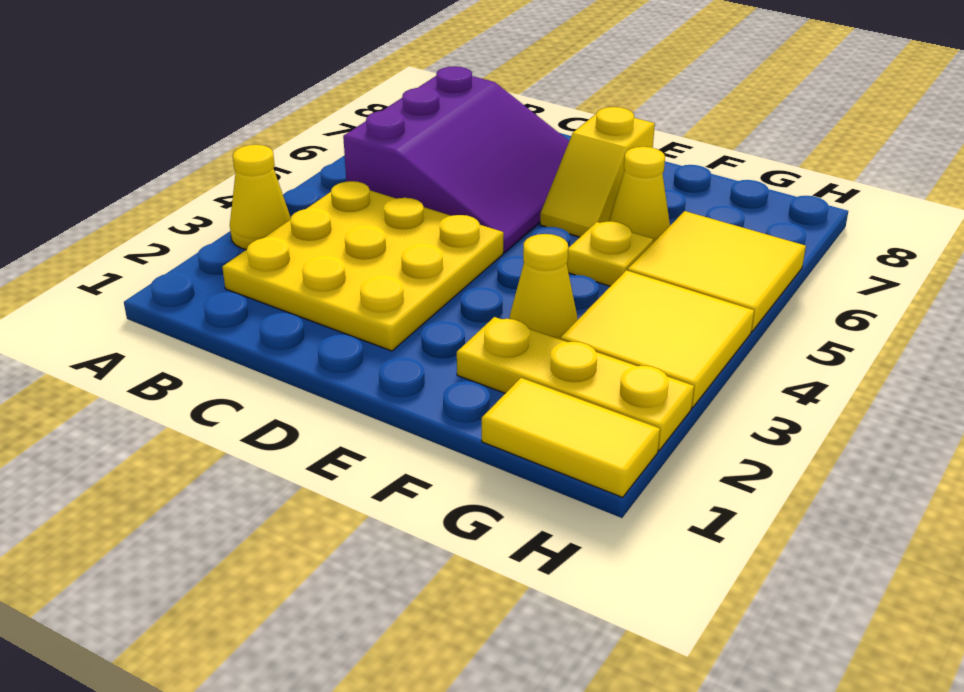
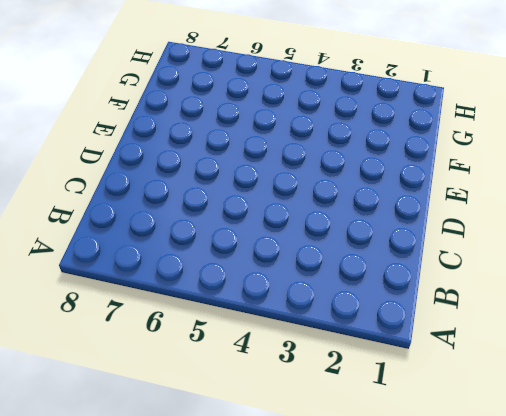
none -> yellow 1x1 cone [230,145,291,250]
none -> yellow 3x3 plate [222,181,504,351]

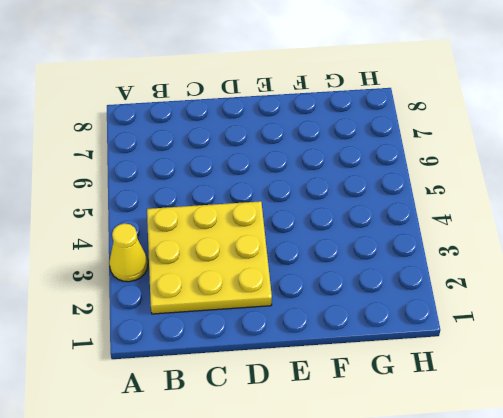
none -> purple 3x3 slope [343,66,569,253]
none -> yellow 1x2 slope [540,107,655,237]

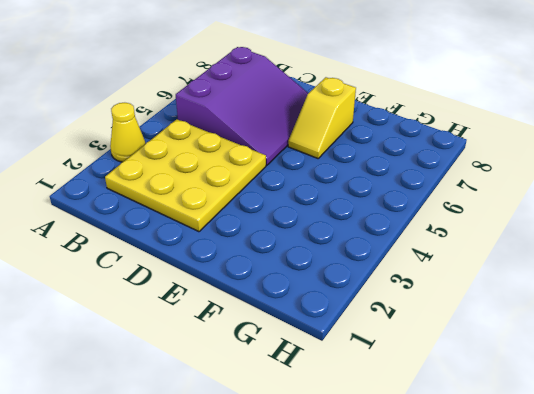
none -> yellow 1x3 plate [457,317,694,451]
none -> yellow 1x1 cone [509,234,578,339]

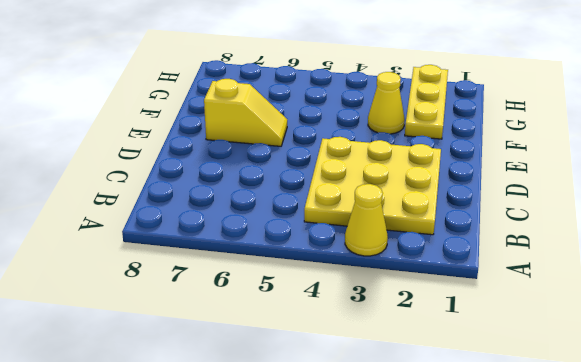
none -> purple 3x3 slope [343,66,569,253]
none -> yellow 1x1 plate [567,221,653,286]

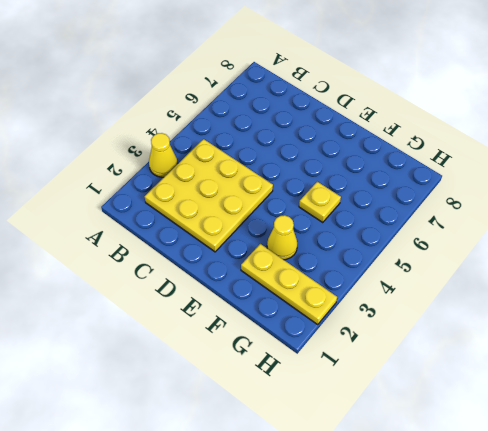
none -> purple 3x3 slope [343,66,569,253]
none -> yellow 1x2 slope [540,107,655,237]

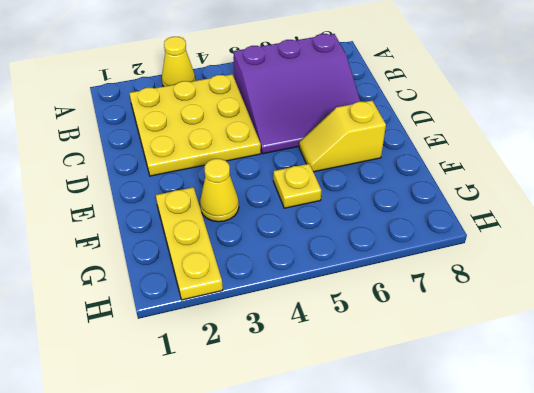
none -> yellow 1x1 cone [609,147,670,243]
none -> yellow 1x2 tile [482,378,660,497]

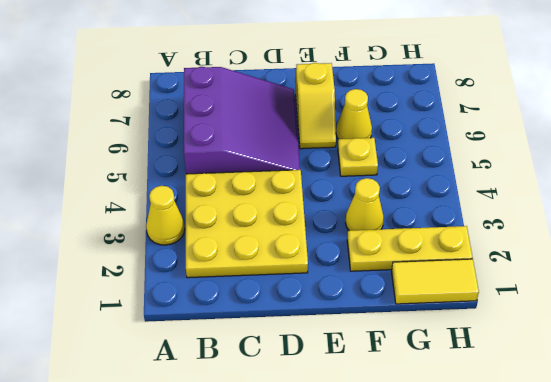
none -> yellow 2x2 tile [560,270,754,408]
none -> yellow 2x2 tile [628,211,806,332]

